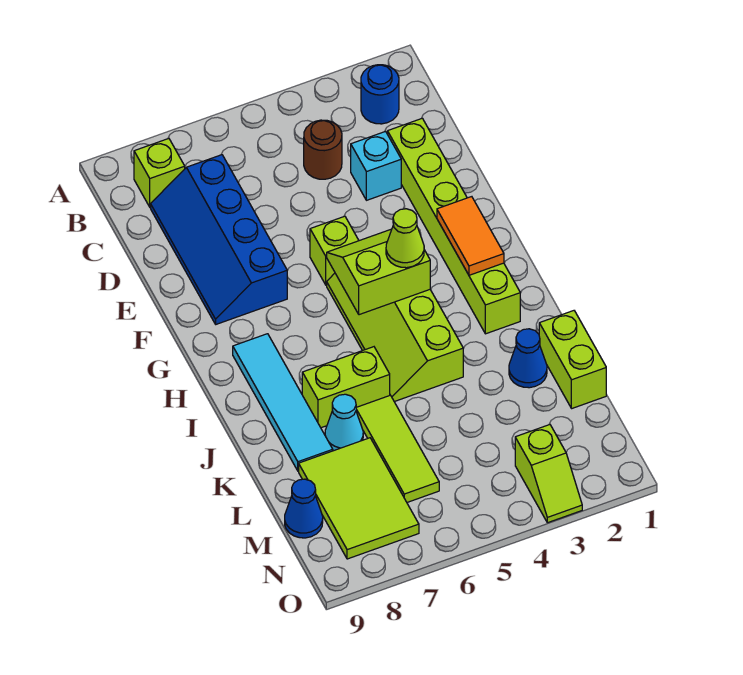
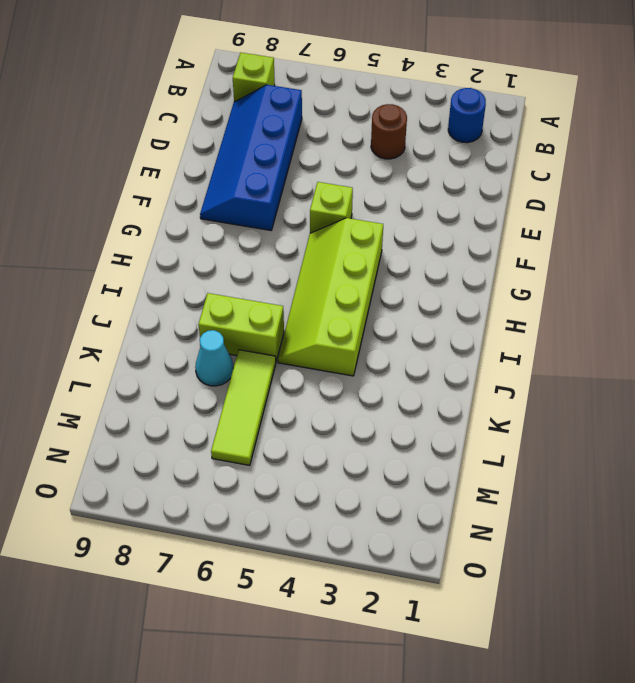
none -> lime 1x6 brick [388,118,520,334]
none -> cyan 1x1 brick [351,131,401,200]
none -> cyan 1x4 tile [233,334,333,471]

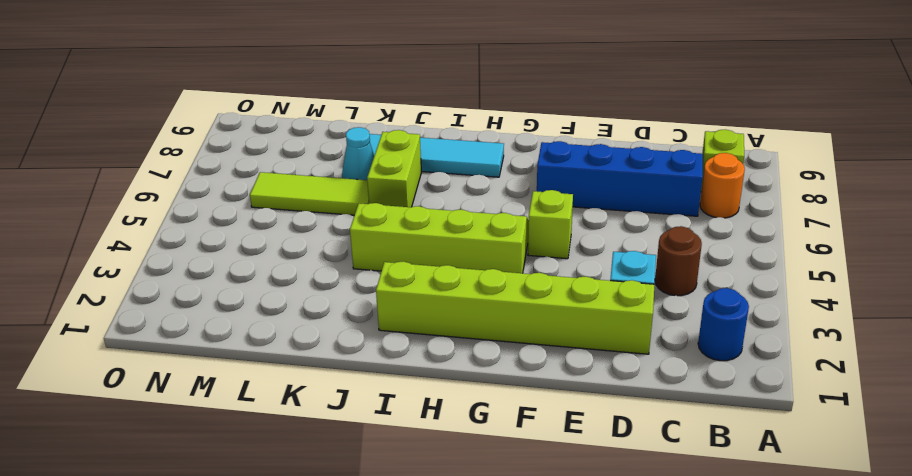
orange 1x1 round brick [700,153,745,218] -> none
none -> lime 1x2 brick [539,311,606,409]
none -> blue 1x1 cone [509,329,547,388]
none -> lime 2x3 tile [299,438,419,559]

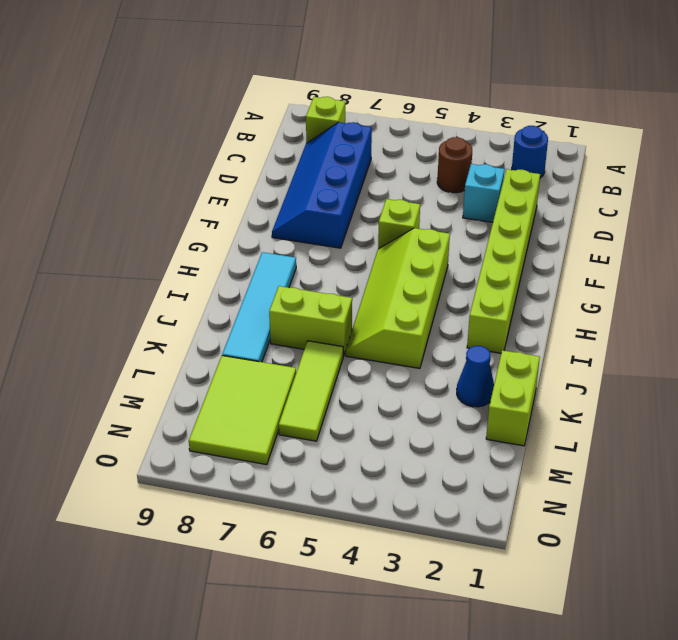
none -> cyan 1x1 cone [325,394,363,451]
none -> blue 1x1 cone [285,479,323,538]
none -> lime 1x2 slope [515,425,582,523]

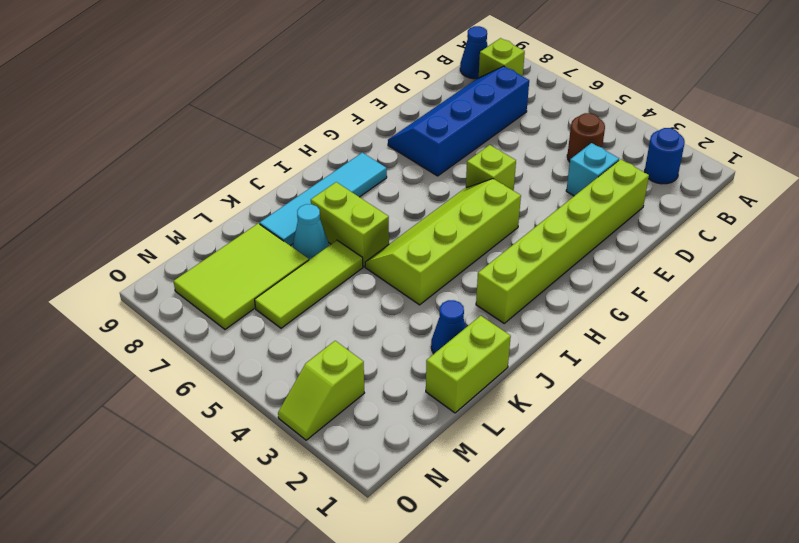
blue 1x1 cone [460,26,488,79] -> blue 1x1 cone moved to [285,479,323,538]
none -> orange 1x2 tile [437,197,504,275]
none -> lime 2x2 slope [327,229,430,315]
none -> lime 1x1 cone [386,209,424,268]

